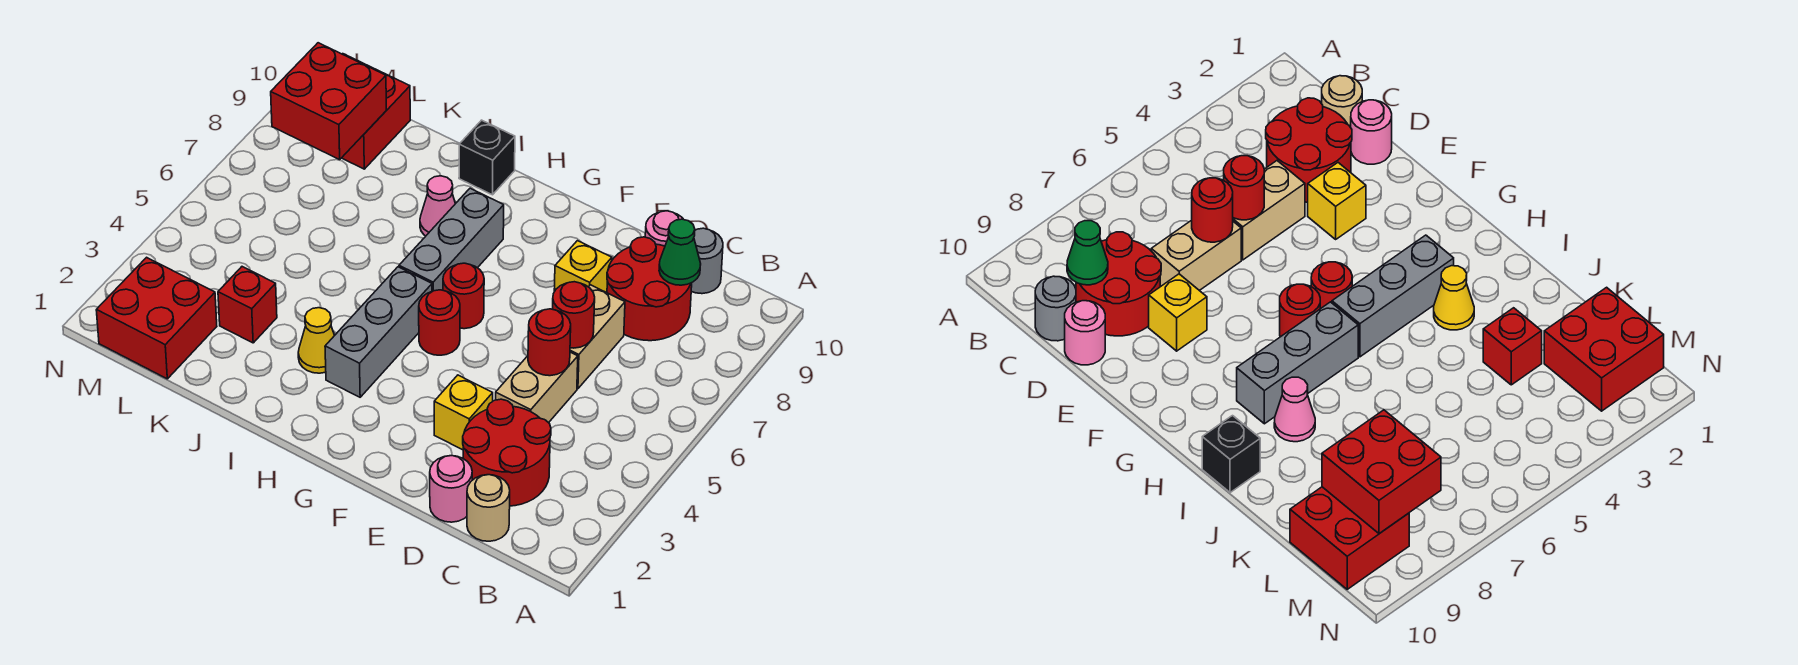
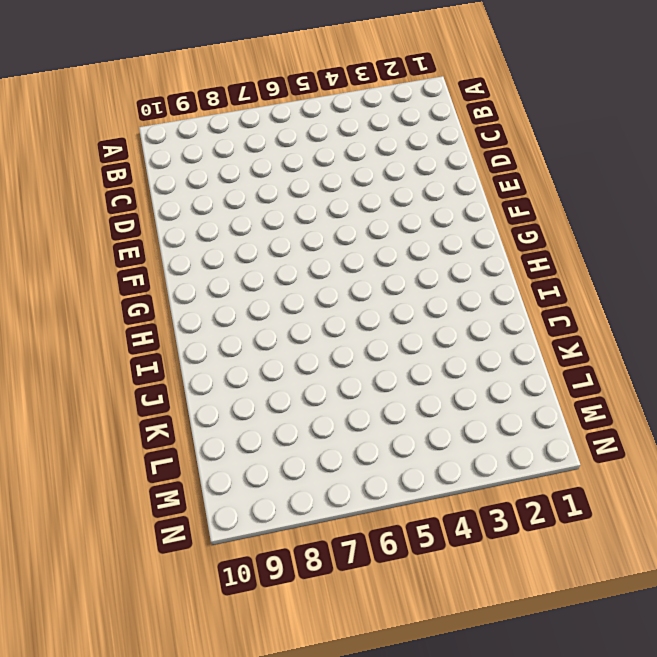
none -> tan 1x1 round brick [467,475,510,541]
none -> red 2x2 round brick [463,399,551,506]
none -> red 2x2 round brick [607,237,692,341]

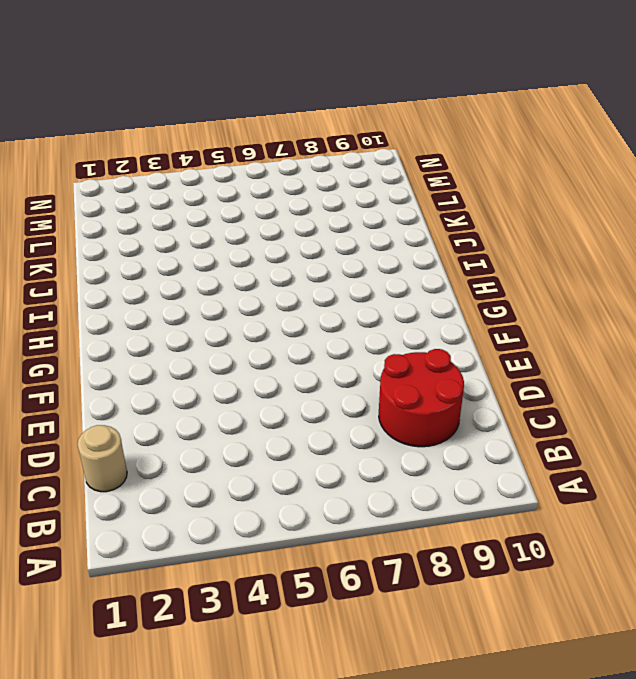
none -> red 2x2 round brick [463,399,551,506]
none -> grey 1x1 round brick [691,228,723,294]
none -> pink 1x1 round brick [430,456,472,522]

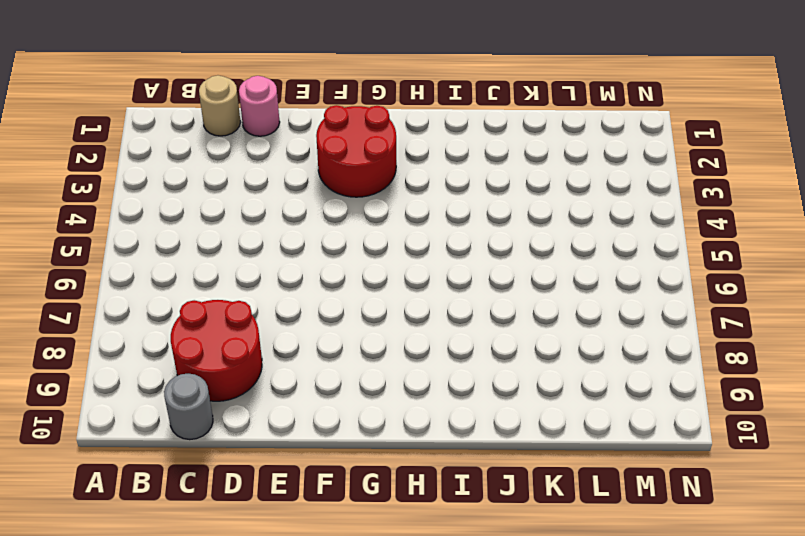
red 2x2 round brick [316,105,396,197] -> red 2x2 round brick moved to [463,399,551,506]
none -> tan 1x2 brick [496,352,578,423]
none -> tan 1x2 brick [570,285,625,389]
none -> pink 1x1 round brick [645,211,684,246]

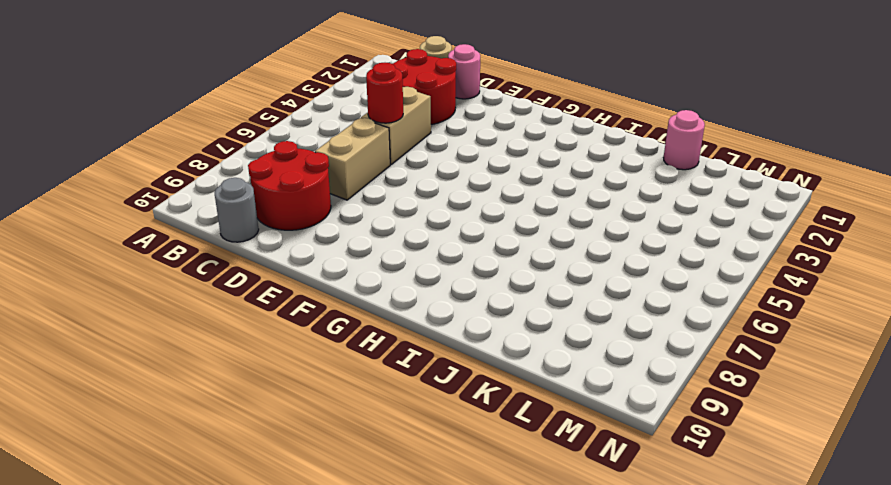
pink 1x1 round brick [664,110,705,170] -> pink 1x1 round brick moved to [645,211,684,246]
none -> yellow 1x1 brick [434,375,493,450]
none -> yellow 1x1 brick [554,241,612,293]
none -> red 1x1 round brick [419,290,460,355]

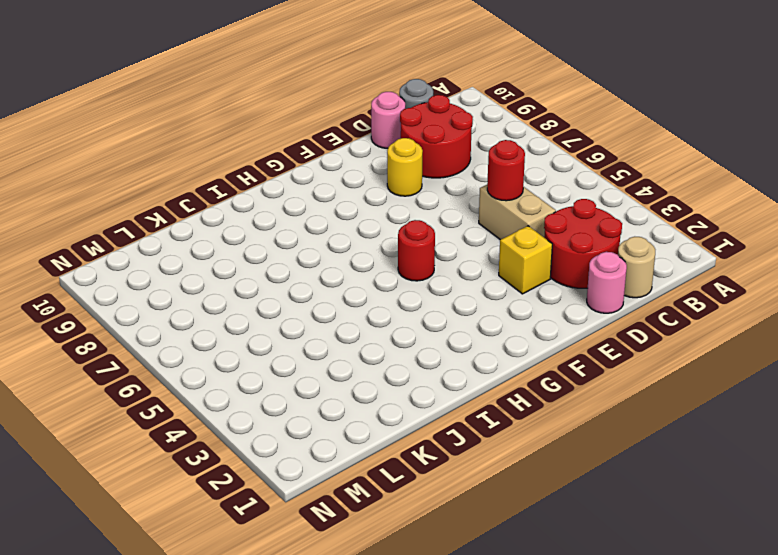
yellow 1x1 round brick [387,138,422,196] -> yellow 1x1 brick [554,241,612,293]
none -> tan 1x2 brick [570,285,625,389]
none -> red 1x1 round brick [443,263,484,329]
none -> grey 1x3 brick [325,267,432,397]

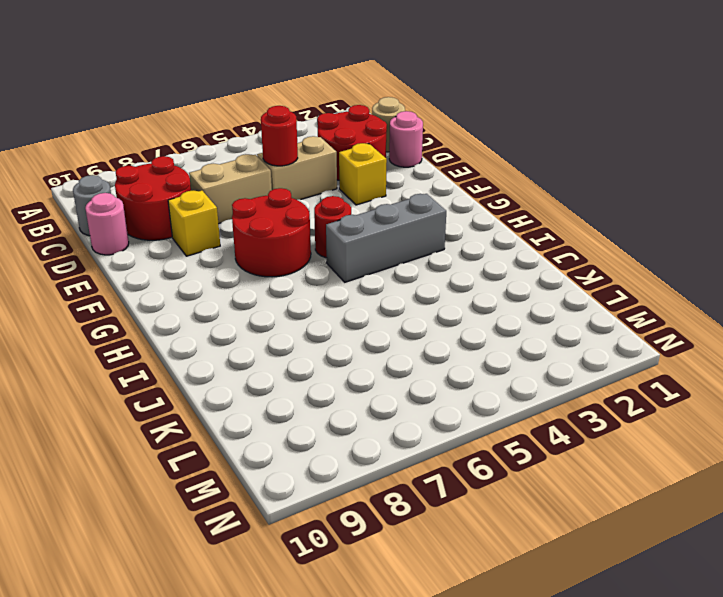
red 2x2 round brick [232,188,311,277] -> red 1x1 round brick [443,263,484,329]
none -> grey 1x3 brick [399,188,504,291]
none -> yellow 1x1 cone [298,308,335,373]
none -> pink 1x1 cone [420,176,455,236]

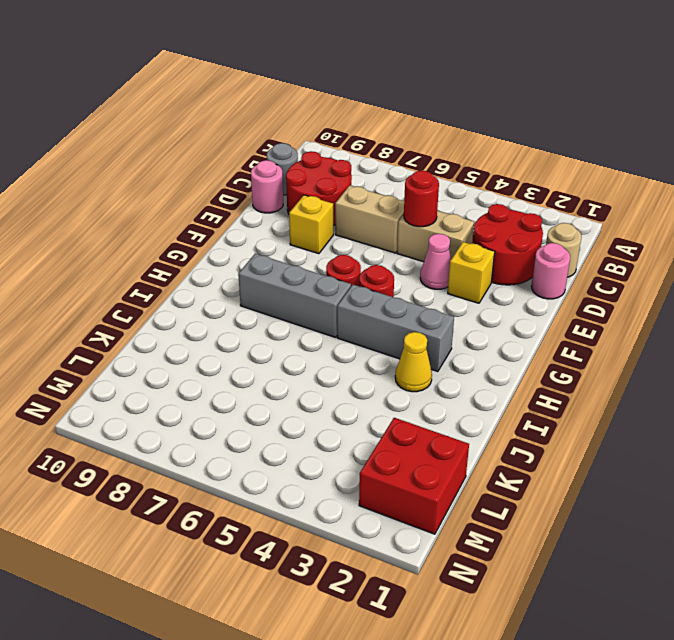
pink 1x1 cone [420,234,451,289] -> pink 1x1 cone moved to [420,176,455,236]
none -> black 1x1 brick [459,120,515,195]
none -> red 1x1 brick [218,267,277,343]
none -> red 2x2 brick [342,54,410,169]

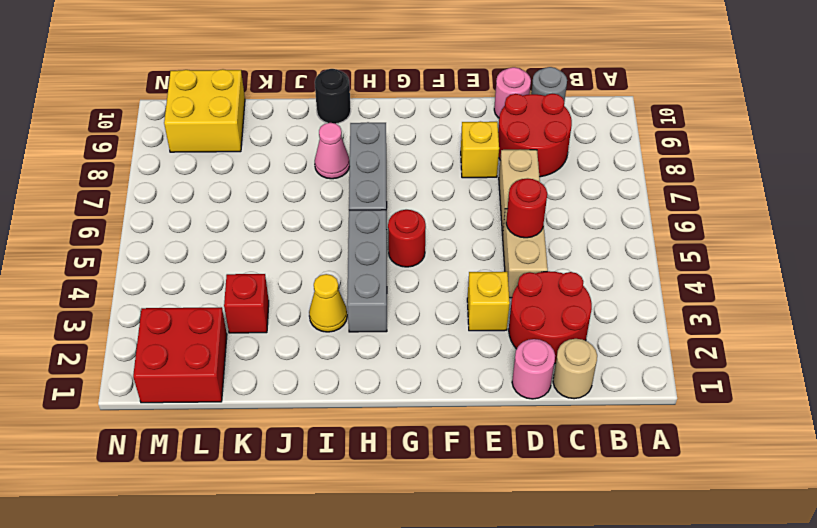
black 1x1 round brick [315,69,351,124] -> black 1x1 brick [459,120,515,195]
yellow 2x2 brick [164,69,245,152] -> red 2x2 brick [342,54,410,169]
none -> red 1x1 round brick [443,263,484,329]
none -> green 1x1 cone [659,219,701,285]
none -> red 1x1 round brick [553,282,595,348]

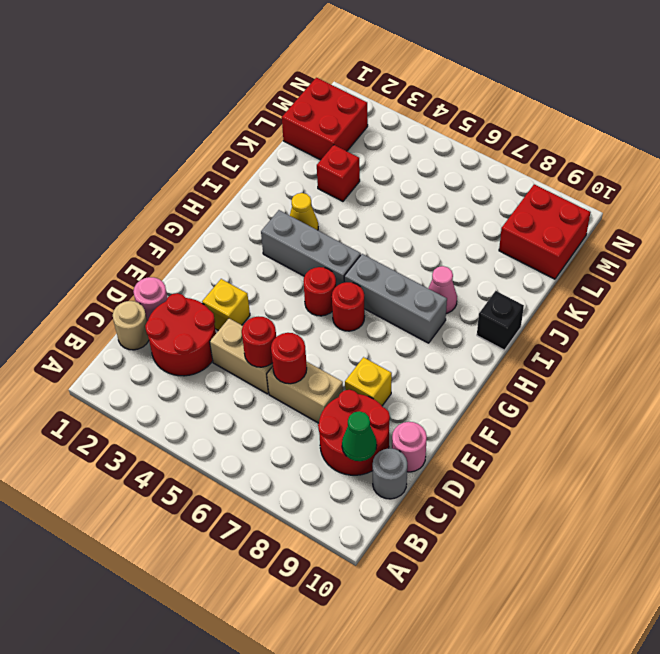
none -> red 2x2 brick [271,43,386,160]

